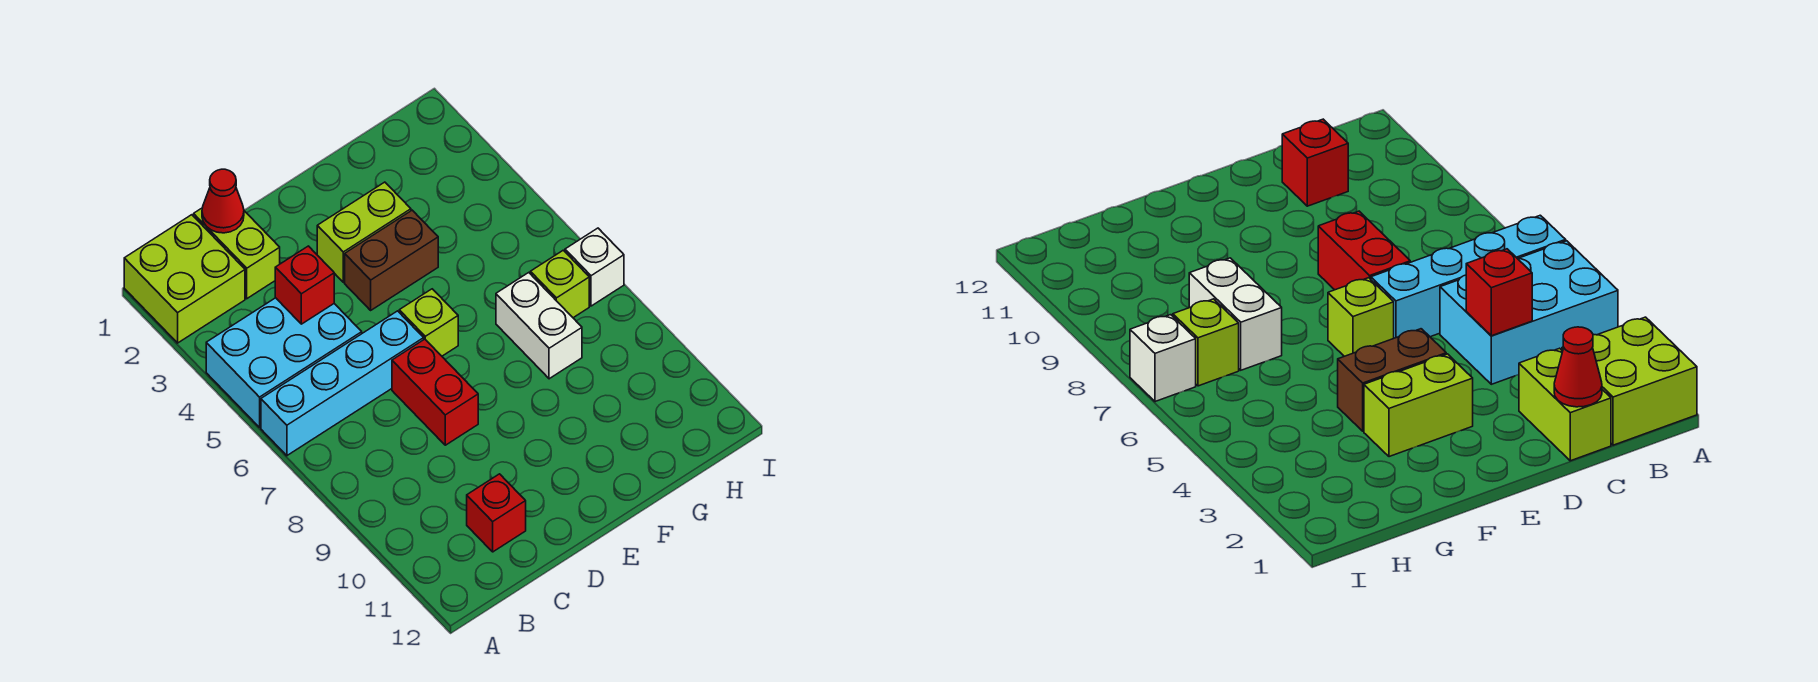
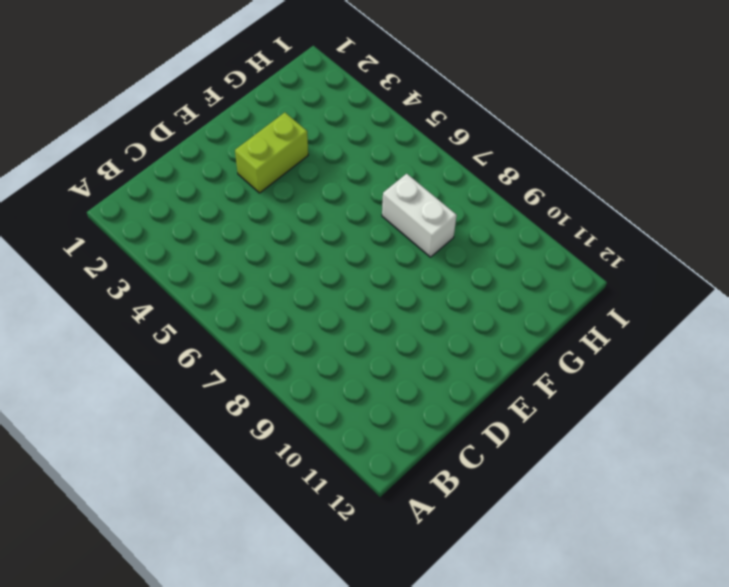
none -> lime 2x2 brick [124,215,245,343]
none -> cyan 2x3 brick [206,298,362,427]
none -> cyan 1x4 brick [261,311,424,456]

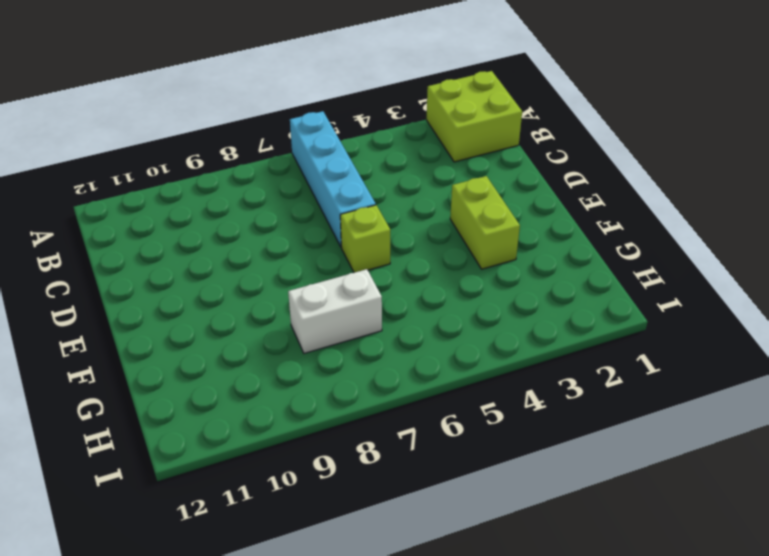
none -> cyan 2x3 brick [206,298,362,427]
none -> lime 1x2 brick [194,208,280,299]
none -> red 1x1 brick [467,474,526,552]

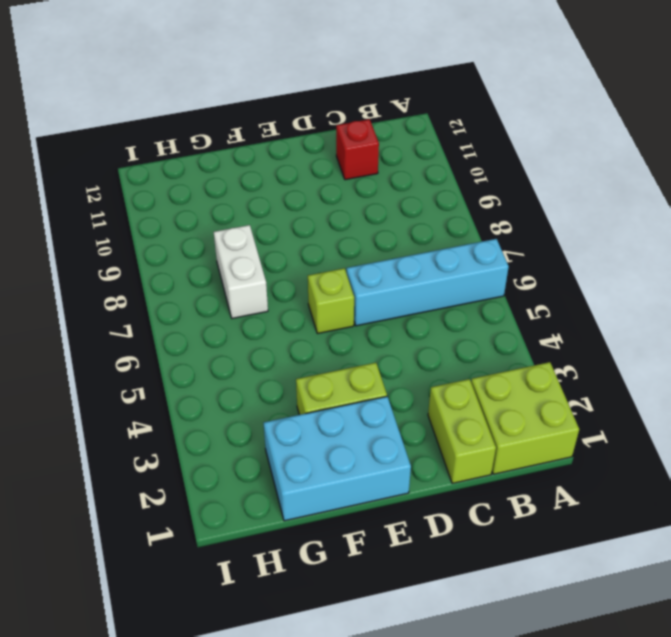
cyan 2x3 brick [264,397,411,521] -> cyan 2x3 brick moved to [206,298,362,427]
none -> red 1x2 brick [392,339,478,445]
none -> brown 1x2 brick [345,210,438,310]
none -> lime 1x1 brick [530,250,589,318]

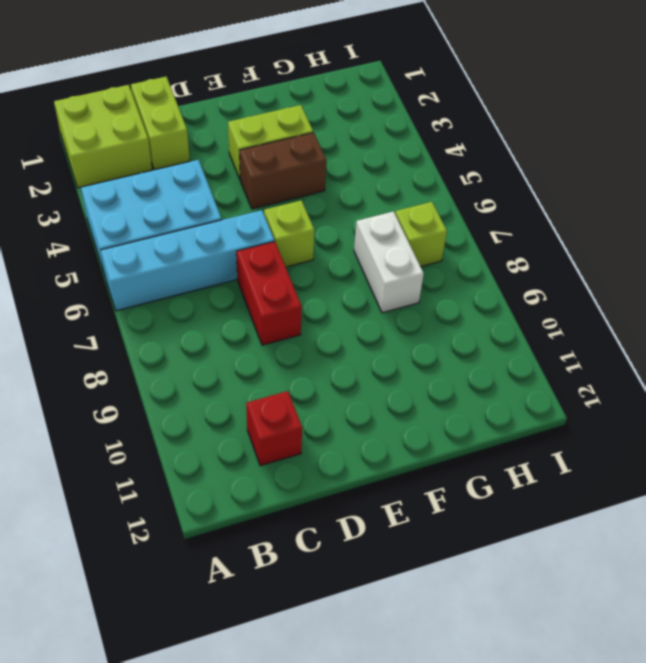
none -> white 1x1 brick [565,228,624,306]
none -> red 1x1 cone [202,169,244,233]
none -> red 1x1 brick [275,246,334,324]

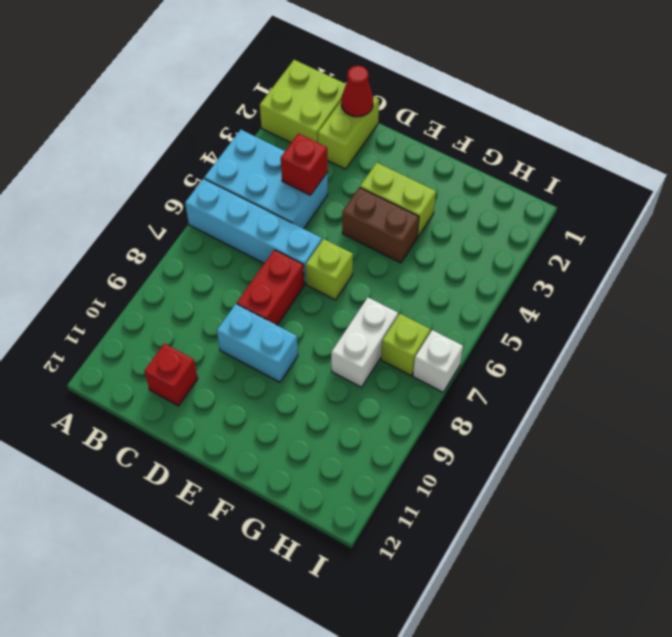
cyan 1x2 brick [217,304,298,382] -> none

